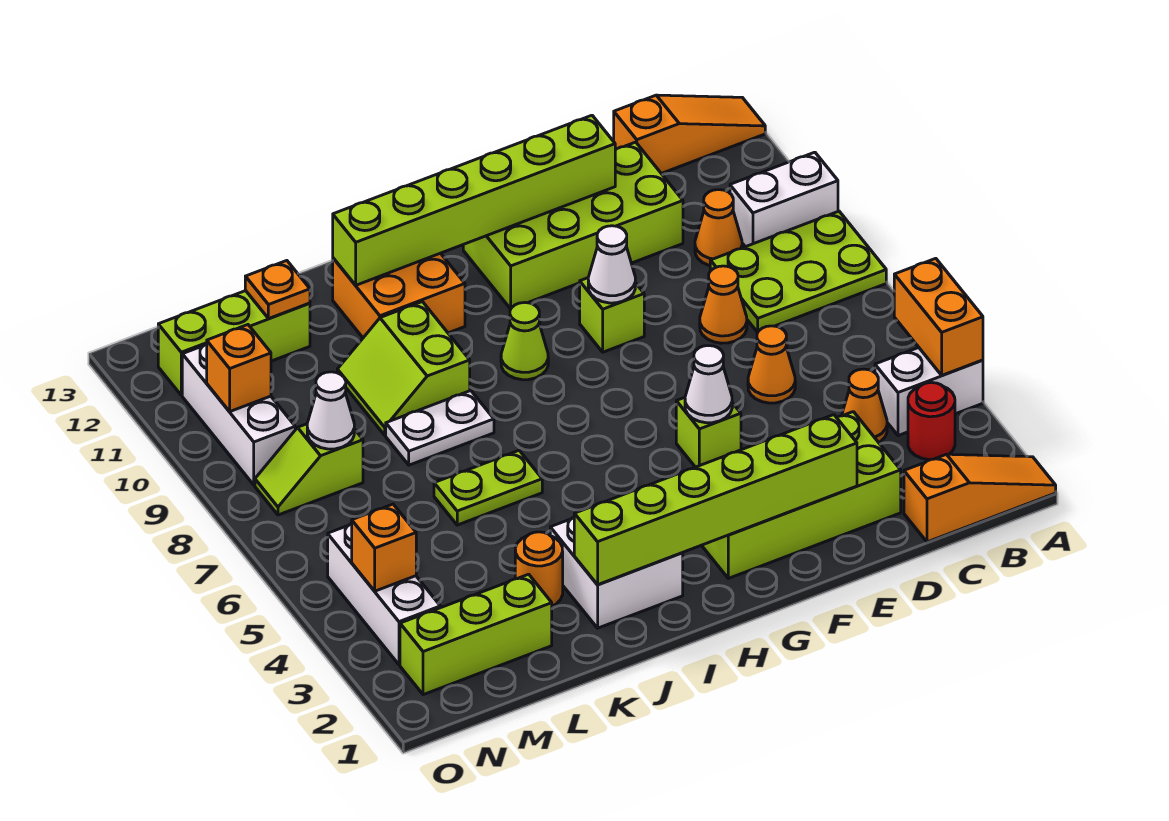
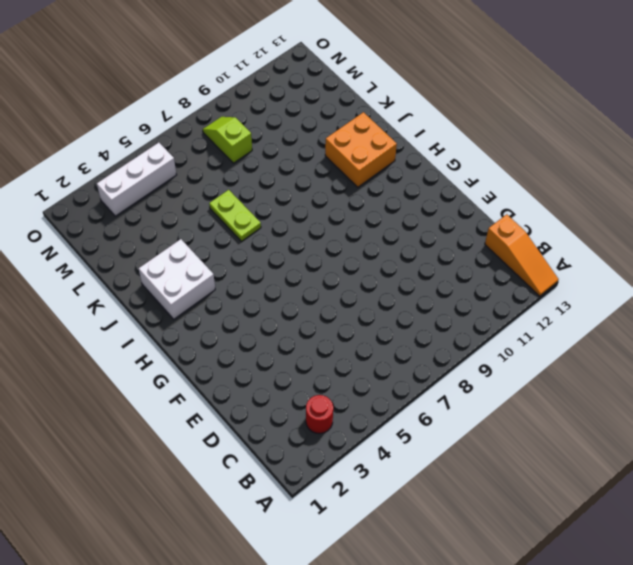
none -> orange 1x3 slope [904,454,1056,542]
none -> white 1x2 brick [875,348,983,436]
none -> lime 2x3 plate [710,211,886,332]
none -> white 1x2 brick [730,152,838,247]

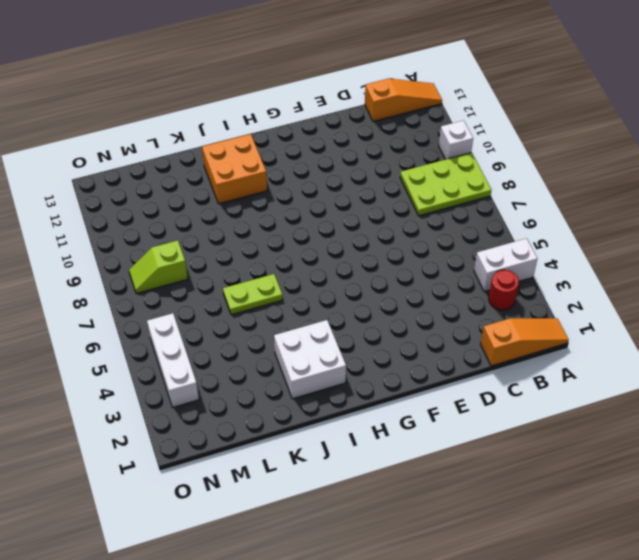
white 1x1 brick [439,120,473,159] -> white 1x2 brick [730,152,838,247]
none -> orange 1x1 cone [842,369,887,442]
none -> orange 1x1 cone [695,190,742,266]
none -> lime 2x4 brick [702,412,901,578]
none -> orange 1x1 cone [748,326,795,403]

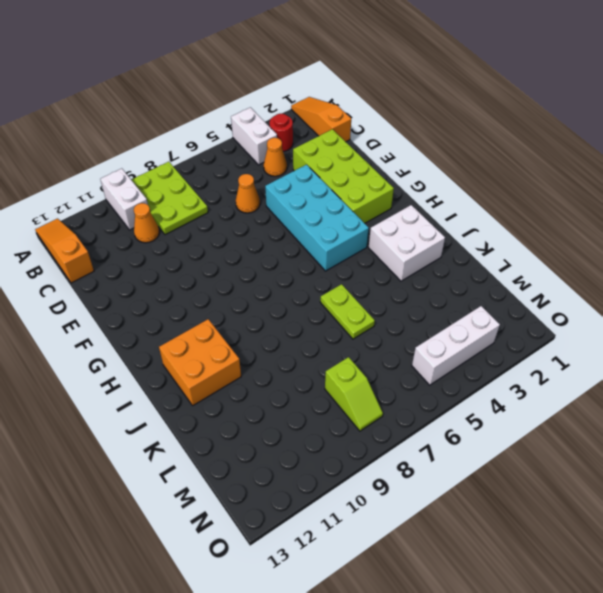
cyan 2x4 brick [265,165,369,271] -> lime 1x1 brick [676,398,741,467]
none -> orange 1x1 cone [700,266,747,343]
none -> lime 2x4 brick [463,142,683,309]
none -> lime 1x1 brick [580,278,644,352]
none -> lime 1x1 cone [501,303,548,380]

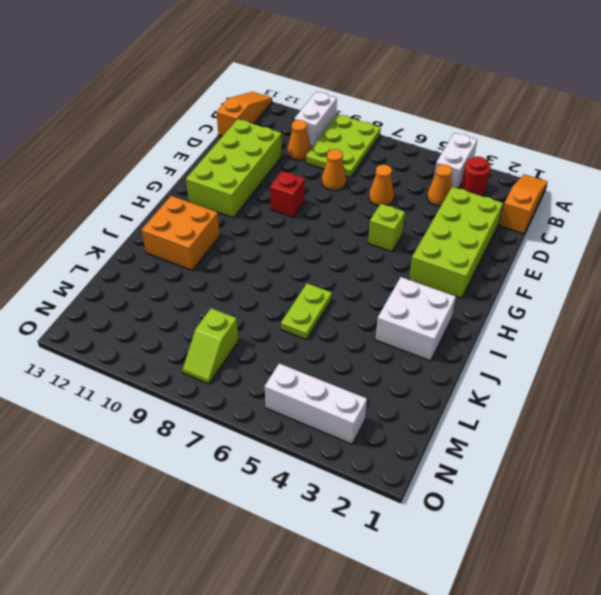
red 1x1 brick [270,171,305,217] -> lime 1x1 brick [580,278,644,352]
none -> lime 1x1 cone [501,303,548,380]
none -> white 1x2 plate [386,391,494,465]
none -> lime 2x2 slope [337,302,470,435]
none -> orange 1x1 round brick [515,532,563,606]

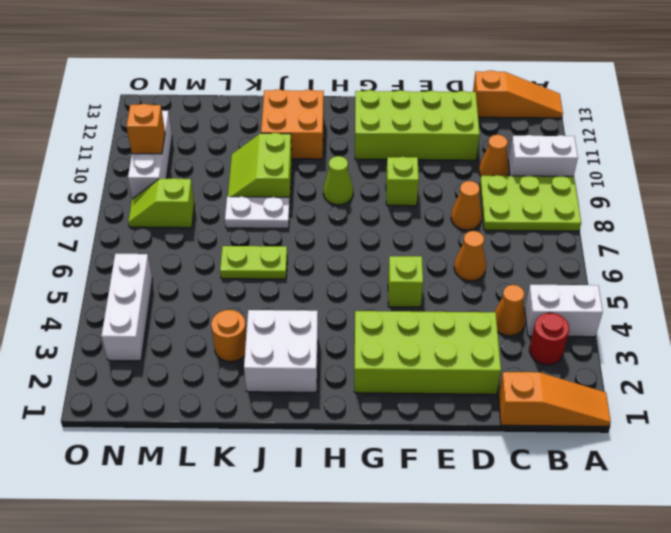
none -> lime 1x3 brick [400,574,552,695]
none -> lime 1x3 brick [158,291,310,395]
none -> orange 1x2 brick [894,258,983,375]
none -> lime 1x6 brick [574,415,857,585]

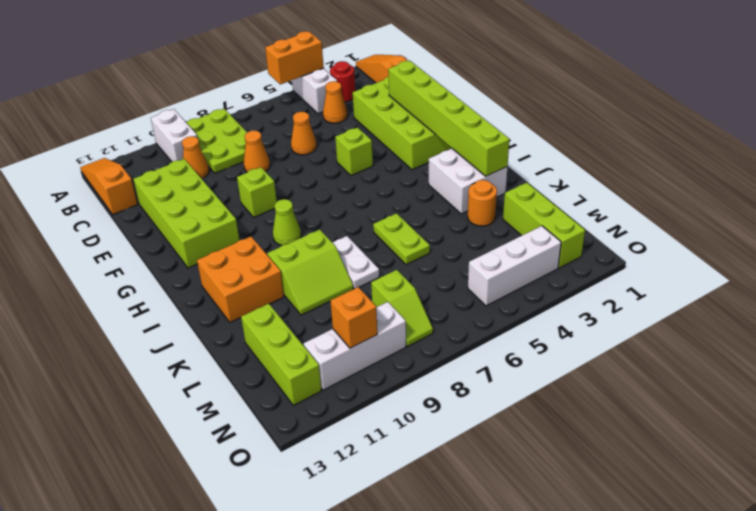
none -> lime 1x6 brick [333,115,615,285]
none -> white 1x1 cone [685,346,732,423]
none -> white 1x1 cone [588,226,635,303]
none -> orange 1x1 plate [245,261,310,319]

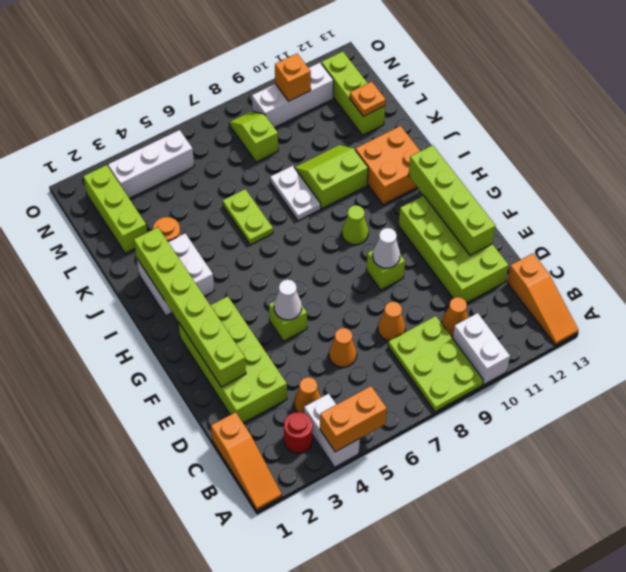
lime 1x4 brick [409,145,495,255] -> lime 1x6 brick [333,115,615,285]
none -> white 1x1 cone [307,372,354,449]
none -> orange 1x1 brick [352,504,416,591]

